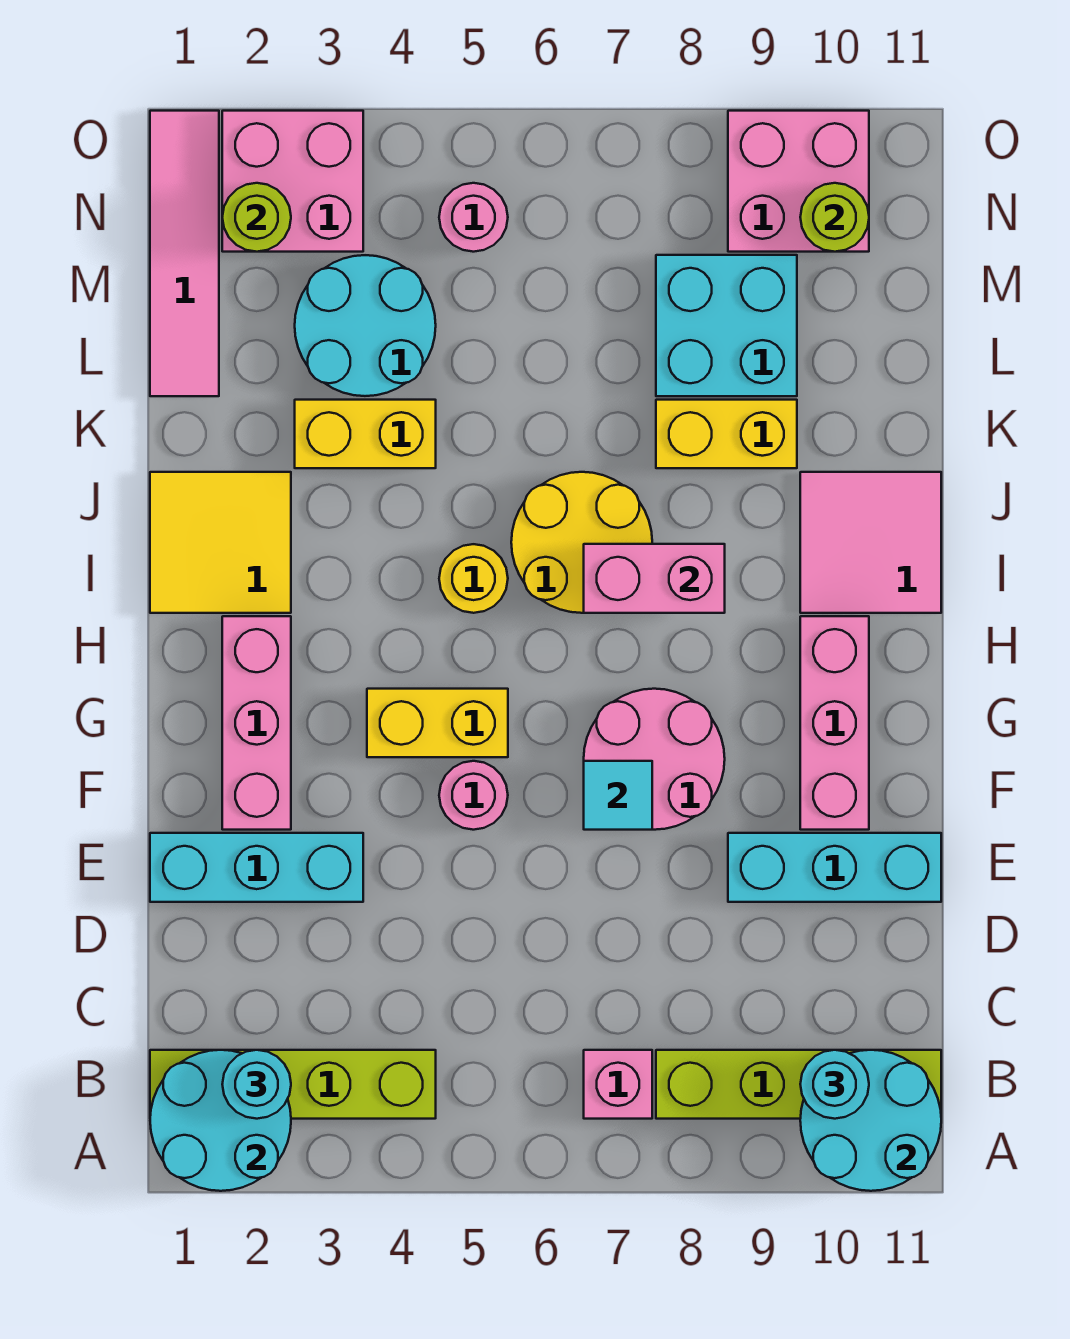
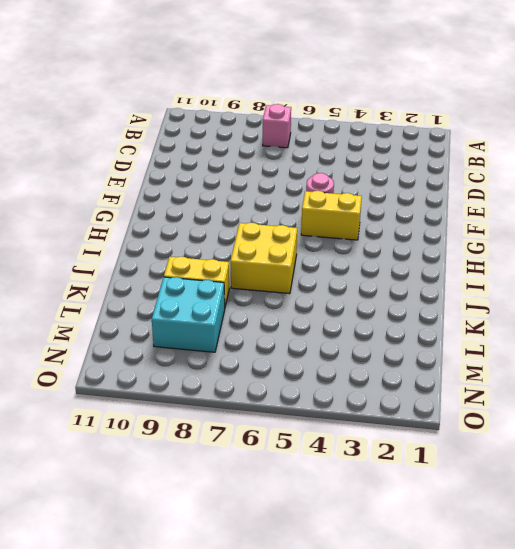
yellow 2x2 brick [231,223,297,294] -> yellow 2x2 round brick [511,472,652,613]
none -> lime 1x4 brick [150,1050,436,1119]
none -> lime 1x4 brick [656,1050,941,1119]
none -> cyan 1x3 brick [150,833,363,902]
none -> cyan 1x3 brick [728,833,941,902]

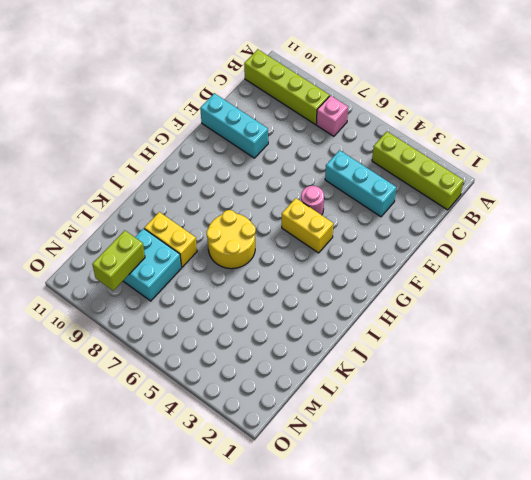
cyan 1x3 brick [325,150,396,217] -> cyan 1x3 brick moved to [150,833,363,902]
lime 1x2 brick [92,230,145,291] -> none
none -> pink 1x3 brick [222,616,291,830]
none -> pink 2x2 round brick [584,689,725,830]
none -> pink 1x3 brick [800,616,869,830]
none -> yellow 2x2 tile [150,472,291,613]

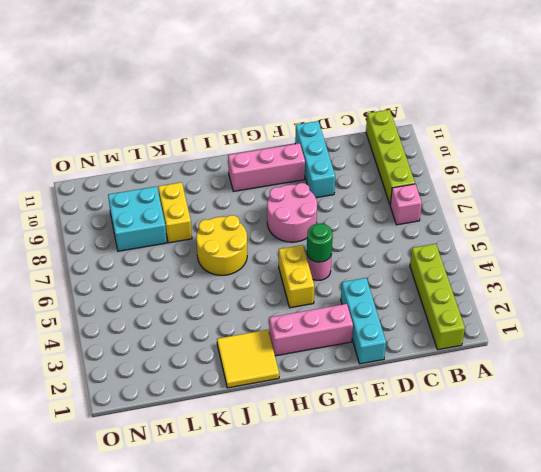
green 1x1 round brick [307,223,333,262] -> none
none -> yellow 1x1 round brick [439,544,508,613]
none -> pink 2x2 tile [800,472,941,613]
none -> yellow 1x2 brick [295,400,436,468]
none -> pink 1x4 tile [150,111,219,396]

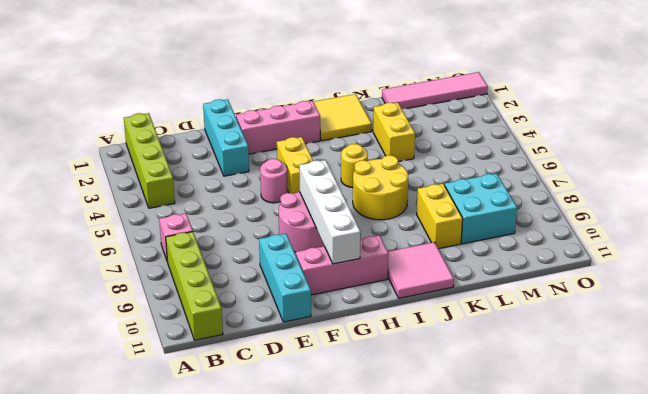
white 1x4 brick [299,160,361,264] -> none
none -> cyan 2x2 round brick [295,255,436,396]
none -> pink 2x2 brick [222,111,363,252]
none -> pink 1x1 round brick [439,183,508,252]
none -> pink 2x2 brick [728,111,869,252]

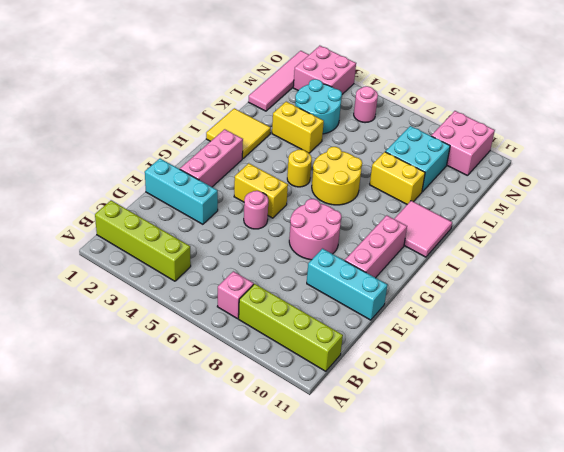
none -> cyan 2x2 round brick [150,1050,291,1191]
none -> cyan 2x2 round brick [800,1050,941,1191]
none -> cyan 1x1 tile [584,761,652,830]
none -> pink 1x2 brick [584,544,725,613]

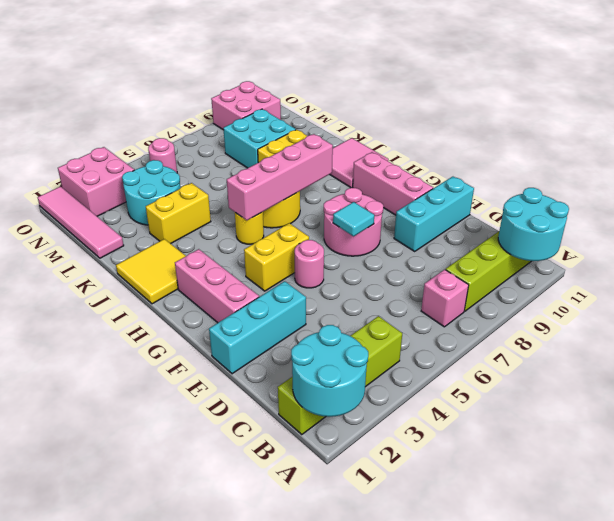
pink 1x4 brick [227,134,333,220] -> pink 1x2 brick [584,544,725,613]
none -> lime 1x1 round brick [222,183,291,252]
none -> lime 1x1 round brick [800,183,869,252]
none -> cyan 1x1 round brick [222,1050,291,1119]
none -> cyan 1x1 round brick [800,1050,869,1119]

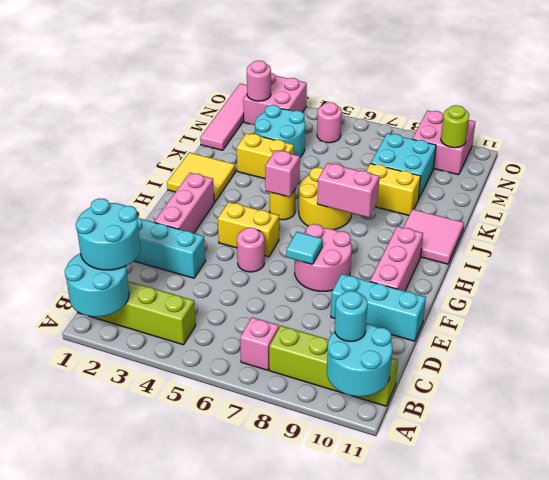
cyan 2x2 round brick [76,198,140,270] -> cyan 1x1 round brick [222,1050,291,1119]
pink 1x1 brick [265,150,300,197] -> none
pink 1x1 round brick [247,61,271,101] -> lime 1x1 round brick [222,183,291,252]

